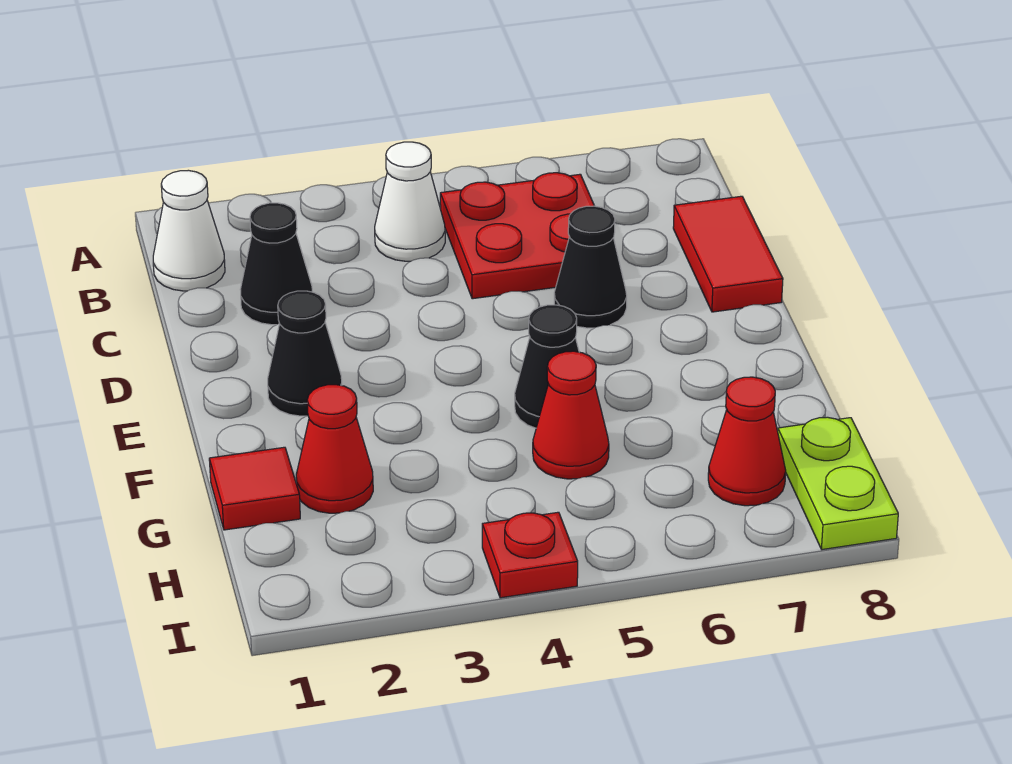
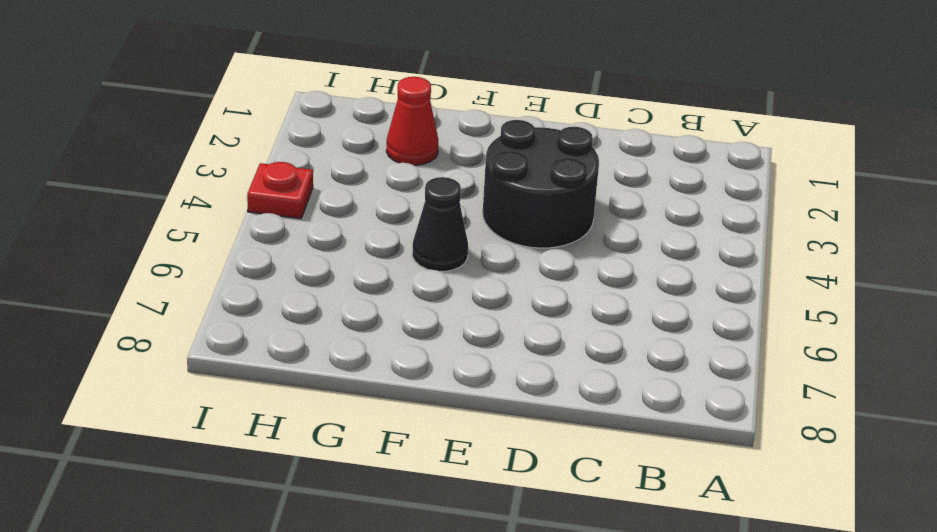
black 2x2 round brick [483,120,599,248] -> none
none -> white 1x1 cone [153,170,225,291]
none -> white 1x1 cone [375,142,445,261]
none -> red 2x2 plate [440,173,594,299]

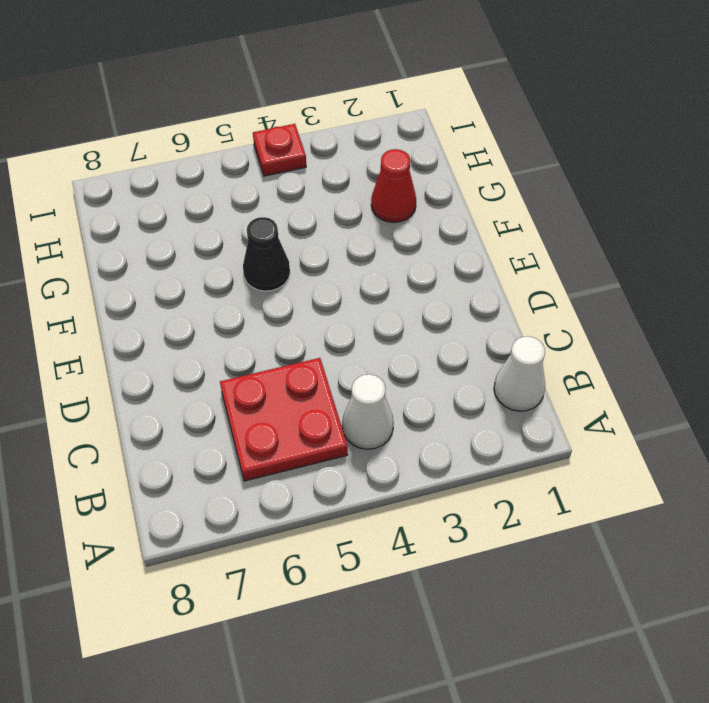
none -> black 1x1 cone [240,203,312,325]
none -> red 1x2 tile [673,196,783,312]
none -> black 1x1 cone [554,206,627,328]

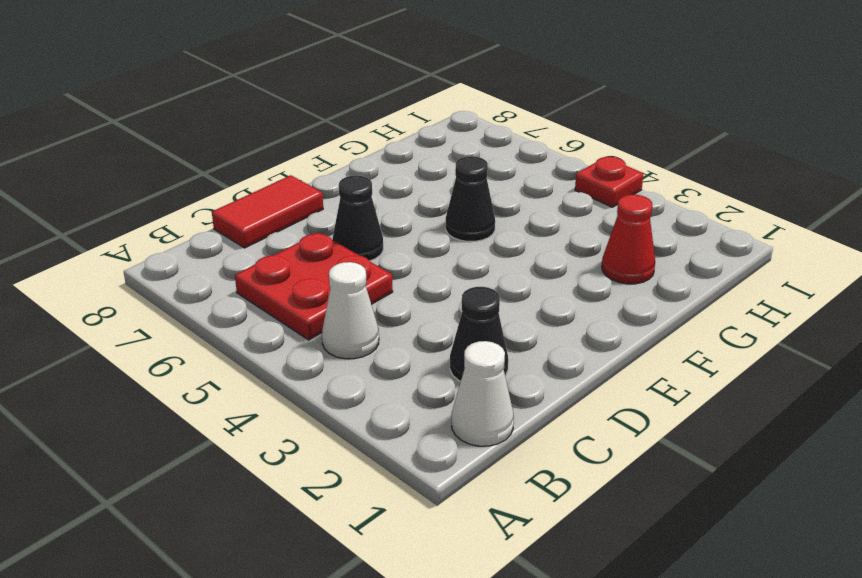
none -> black 1x1 cone [268,291,342,416]
none -> red 1x1 tile [209,447,300,530]
none -> red 1x1 cone [533,351,609,479]

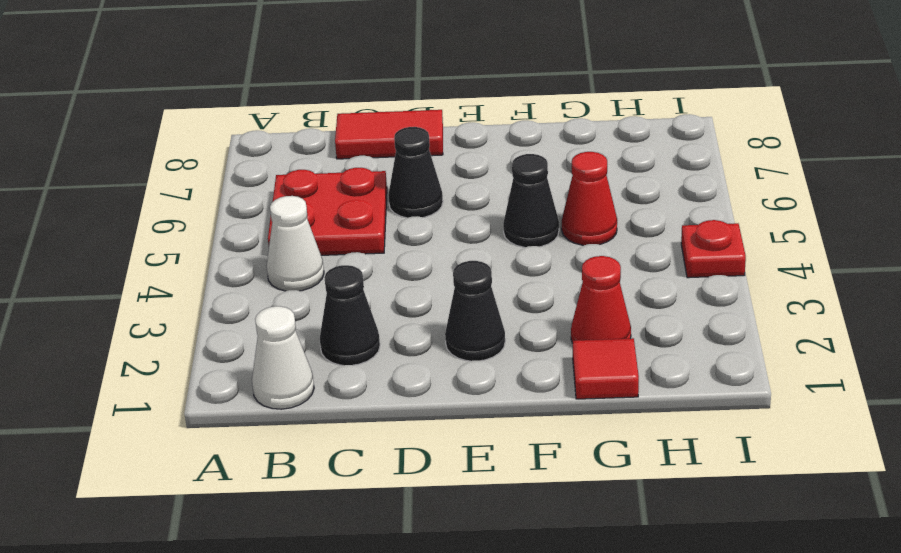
none -> red 1x1 cone [708,377,786,506]
none -> lime 1x2 plate [778,417,898,550]

